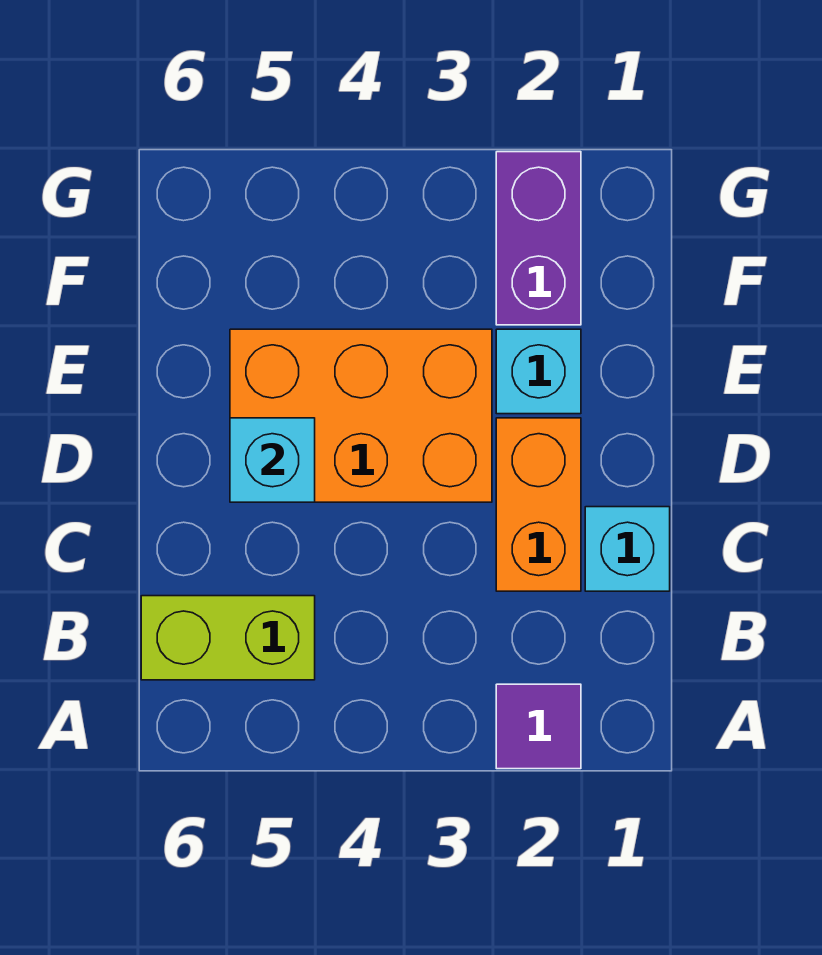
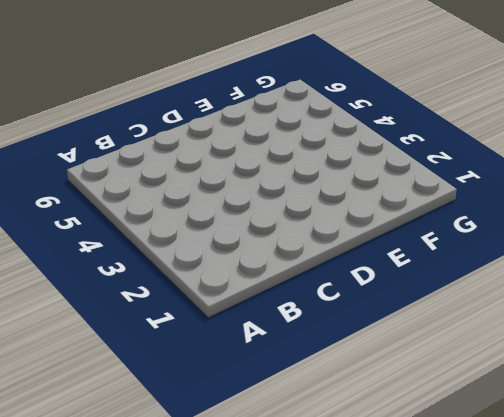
none -> purple 1x1 tile [496,684,581,769]
none -> lime 1x2 brick [141,596,315,680]

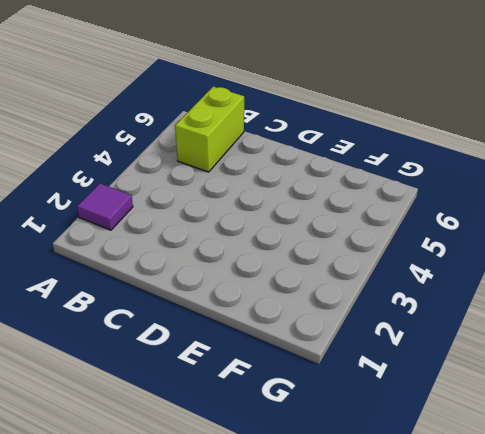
none -> cyan 1x1 brick [585,507,670,591]
none -> orange 1x2 brick [496,418,581,591]

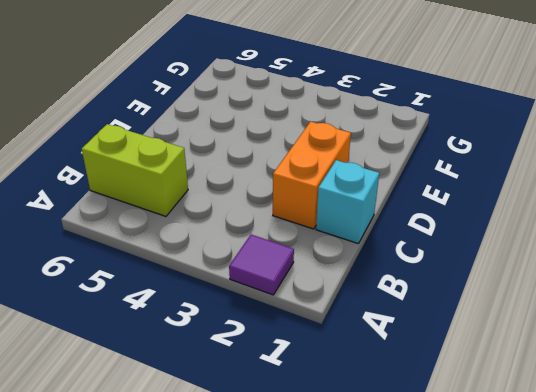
none -> orange 2x3 brick [230,329,492,502]
none -> cyan 1x1 brick [496,329,581,414]

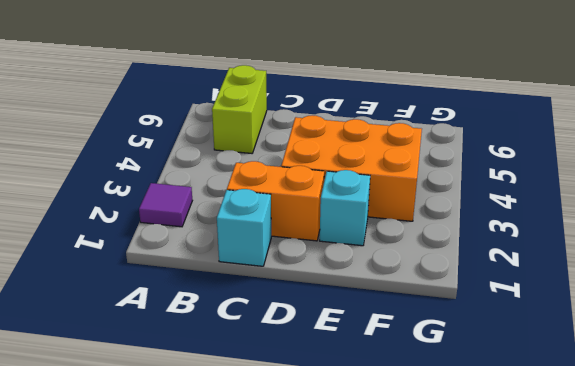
orange 2x3 brick [281,115,422,221] -> orange 2x3 brick turned to [230,329,492,502]
none -> purple 1x2 brick [496,152,581,325]
none -> cyan 1x1 brick [230,418,315,502]

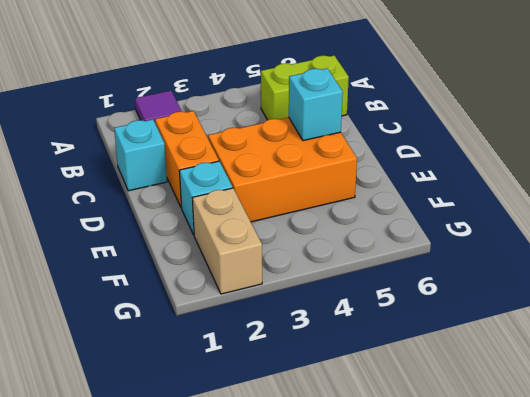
tan 1x2 brick [192,188,262,294] -> purple 1x2 brick [496,152,581,325]

